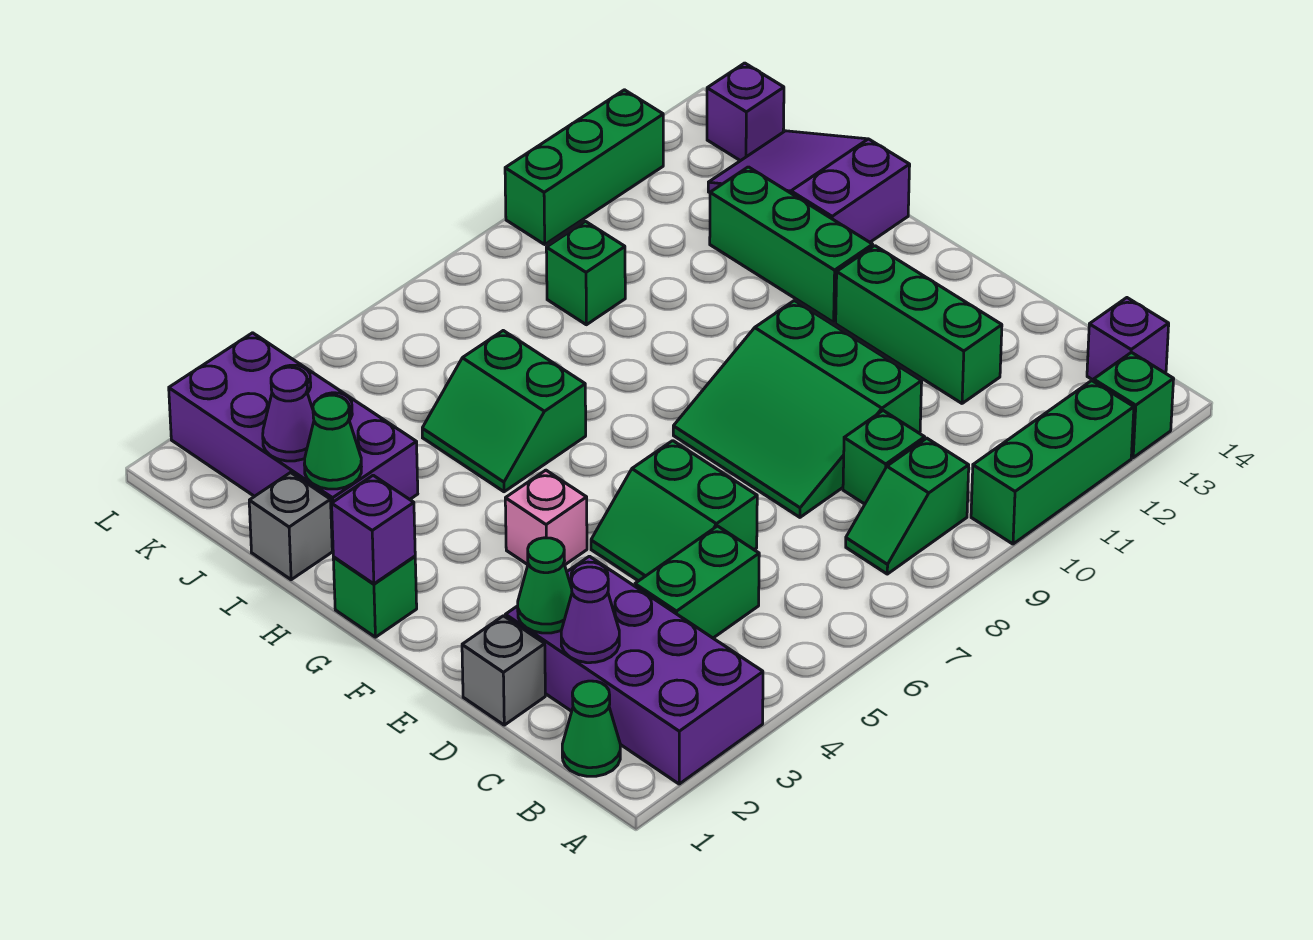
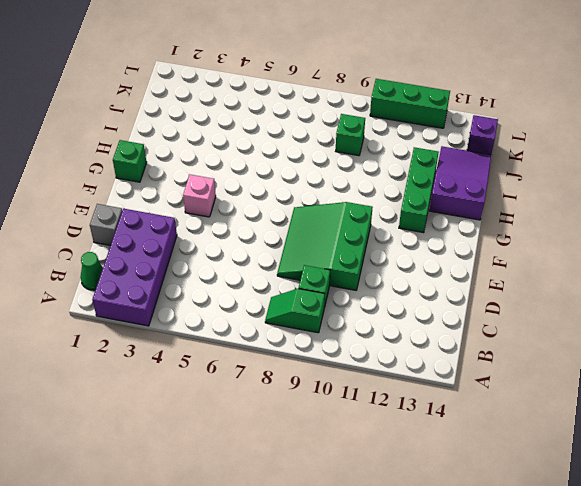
none -> green 1x3 brick [971,381,1134,544]
none -> green 1x1 brick [1094,352,1174,458]
none -> purple 1x1 brick [1087,298,1169,380]

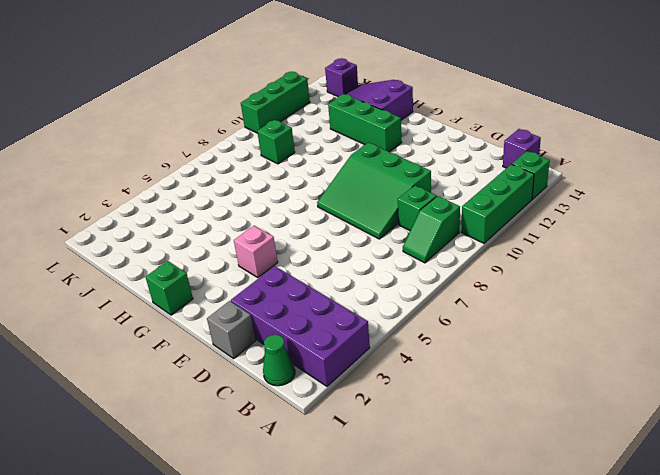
none -> green 1x2 brick [635,526,759,638]
none -> green 2x2 slope [591,441,757,581]
none -> green 1x3 brick [836,246,1002,403]

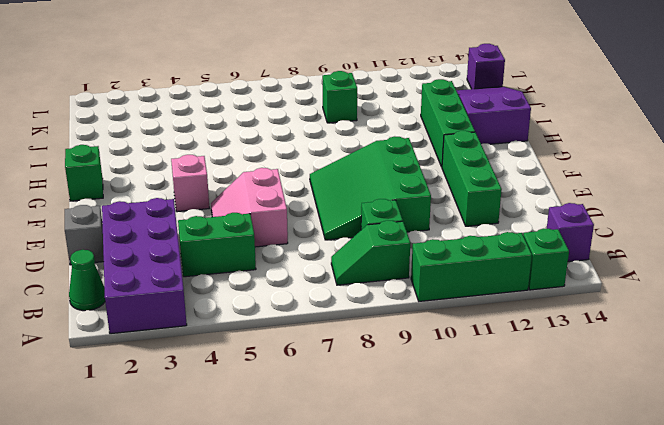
pink 2x2 slope [211,168,288,247] -> green 2x2 slope [591,441,757,581]
none -> green 2x2 slope [422,331,586,492]
none -> grey 1x1 brick [249,473,332,580]
none -> purple 2x4 brick [169,333,418,549]

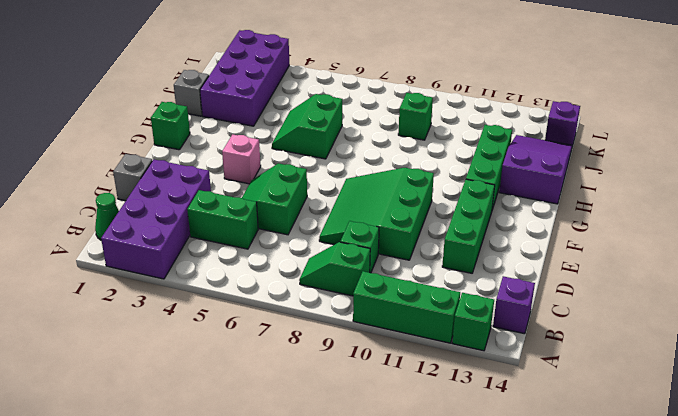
none -> green 1x3 brick [505,90,663,244]
none -> purple 1x1 cone [561,567,619,663]
none -> green 1x1 cone [518,538,572,633]

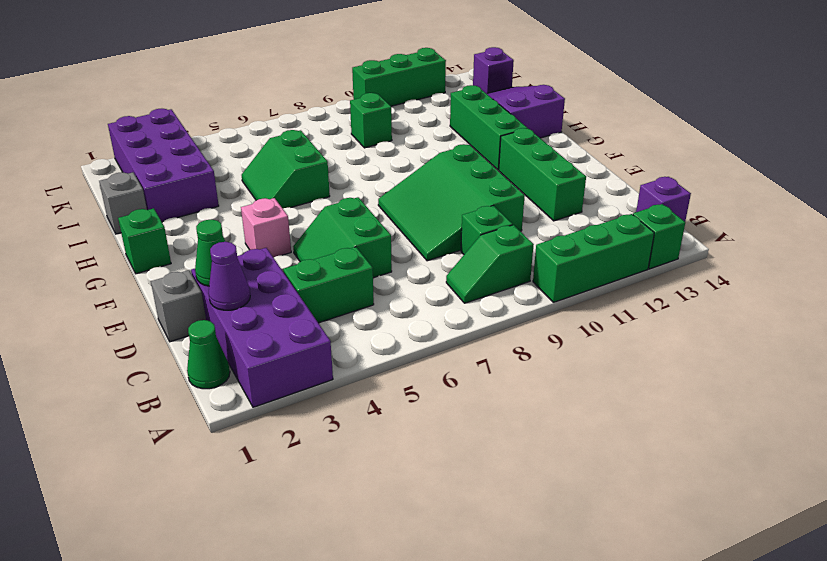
none -> purple 1x1 brick [332,475,415,584]
none -> green 1x1 cone [304,395,361,489]
none -> purple 1x1 cone [263,367,314,461]

